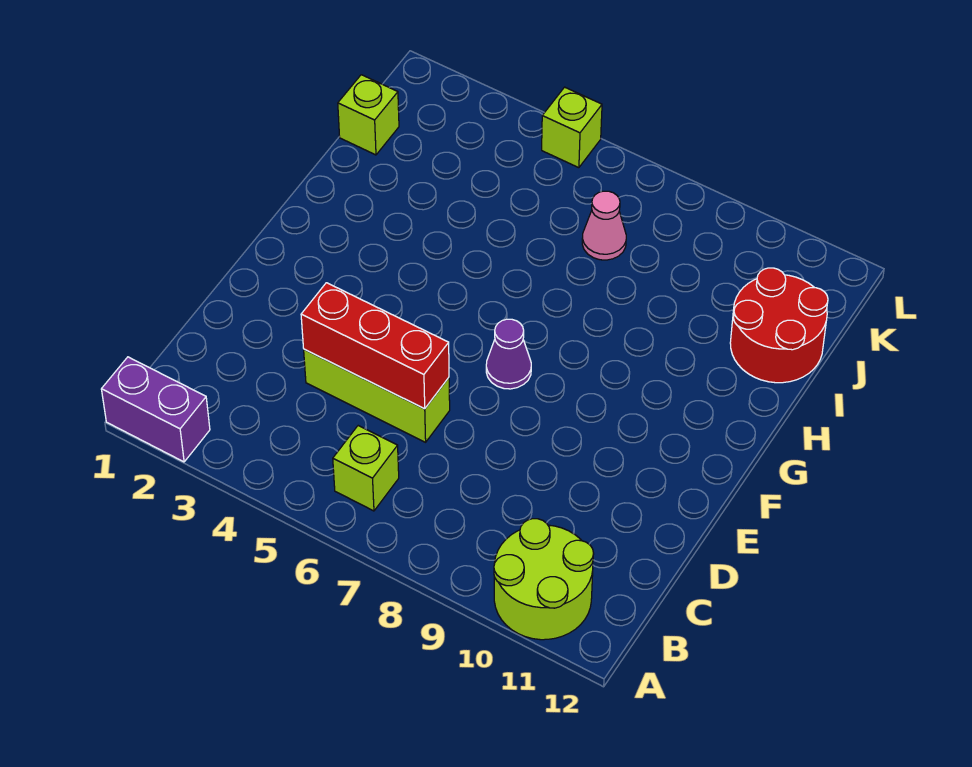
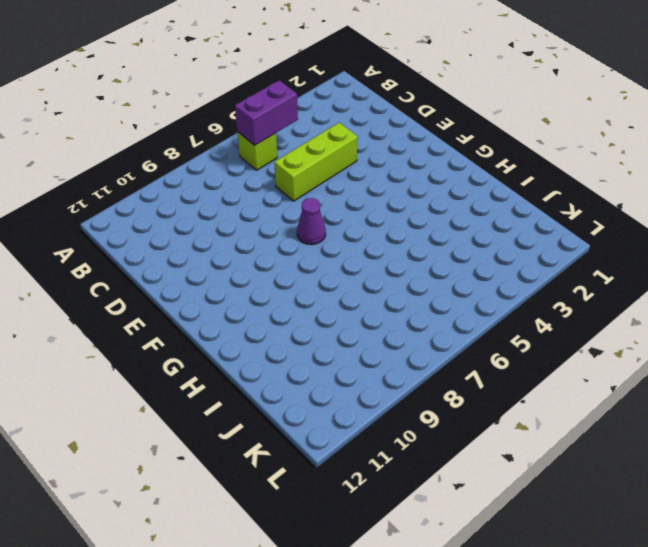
purple 1x2 brick [235,80,298,145] -> purple 1x2 brick moved to [101,357,210,462]
none -> lime 2x2 round brick [494,519,594,640]
none -> red 2x2 round brick [730,268,828,383]

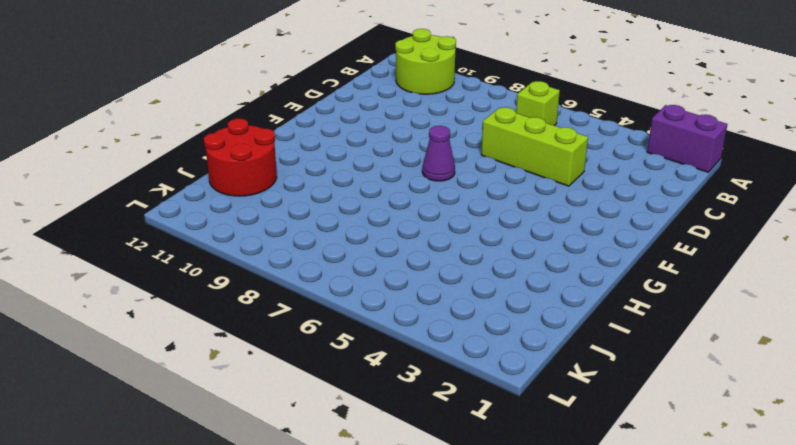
none -> lime 1x1 brick [338,75,399,155]
none -> pink 1x1 cone [582,191,626,260]

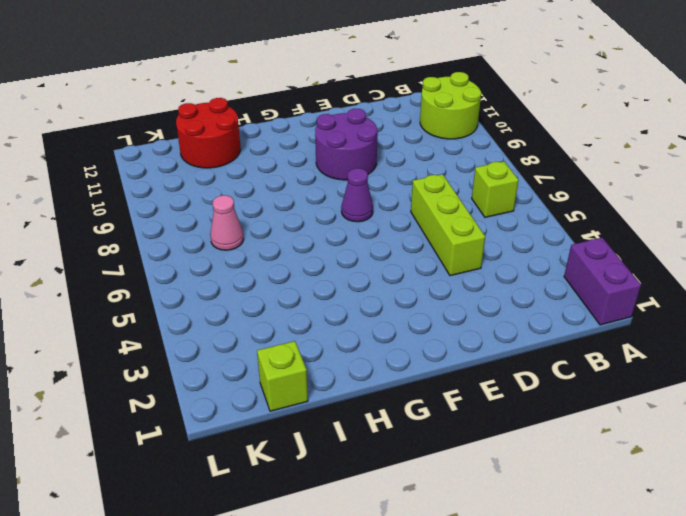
purple 2x2 round brick [315,109,378,180] -> none
none -> lime 1x1 brick [542,87,602,168]
none -> red 1x3 brick [301,283,449,409]

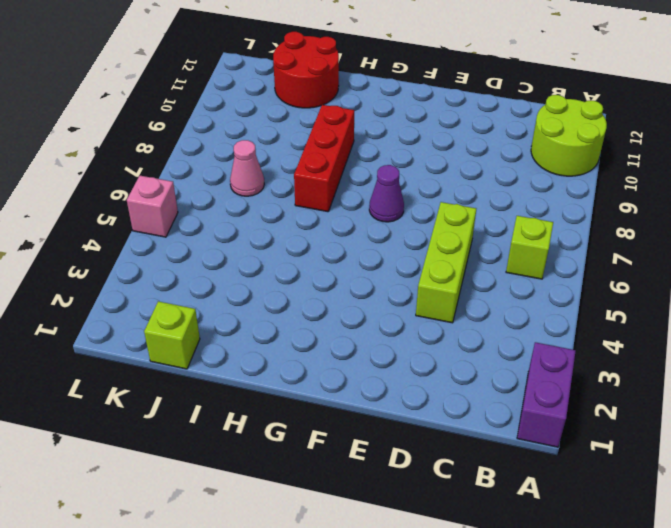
red 1x3 brick [294,105,354,212] -> red 1x3 brick moved to [301,283,449,409]
pink 1x1 brick [127,176,178,237] -> lime 1x1 brick [542,87,602,168]

